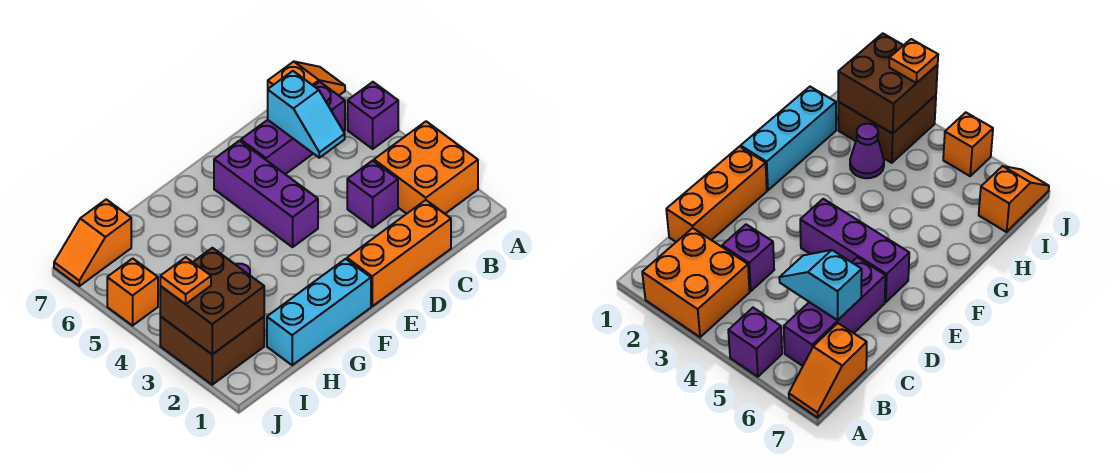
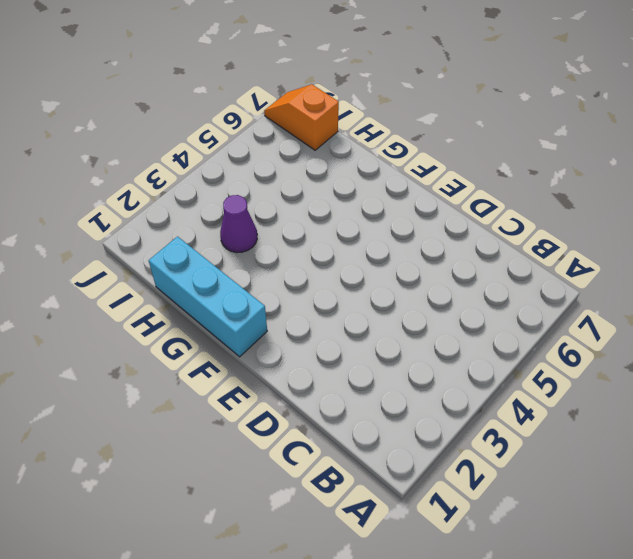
none -> orange 2x2 brick [374,121,478,214]
none -> purple 1x1 brick [348,82,398,149]
none -> orange 1x2 slope [268,62,345,96]

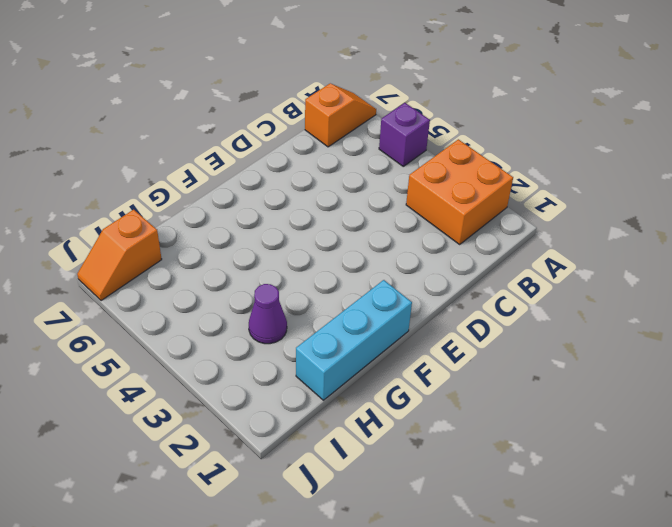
none -> purple 1x3 brick [241,82,345,174]
none -> orange 1x3 brick [347,200,451,306]
none -> purple 1x1 brick [347,160,398,228]

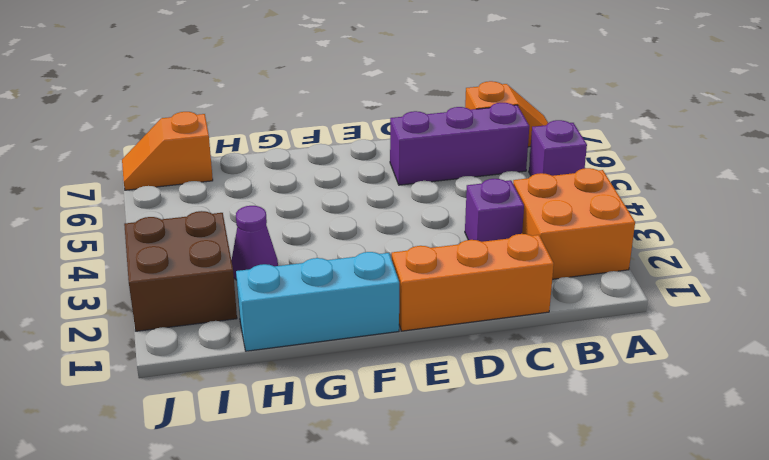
none -> purple 1x3 brick [214,141,318,247]
none -> orange 1x1 brick [107,258,158,326]
none -> cyan 1x2 slope [268,71,345,158]

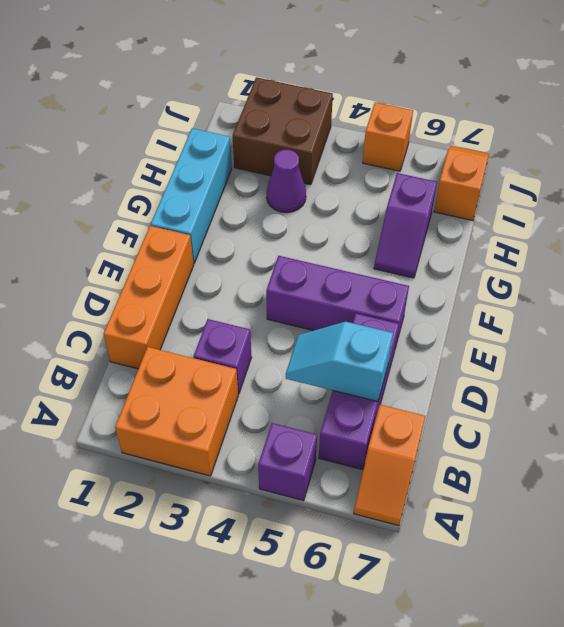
purple 1x2 slope [374,173,437,278] -> none
none -> brown 2x2 brick [160,248,264,354]
none -> orange 1x1 plate [160,257,211,304]

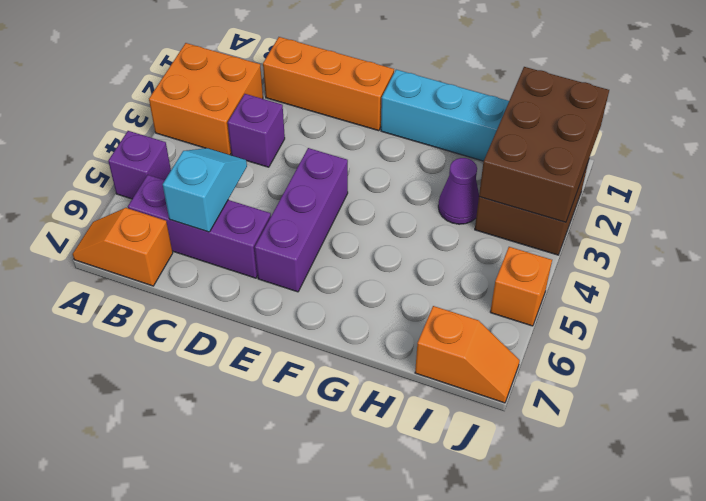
brown 2x3 brick [479,67,609,222] -> brown 2x2 brick [160,248,264,354]
none -> orange 1x1 plate [160,257,211,304]

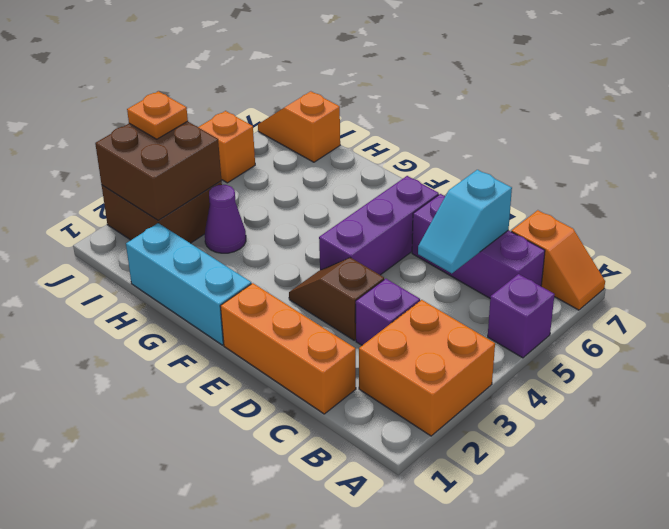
brown 1x2 slope [289,257,384,340] -> none

